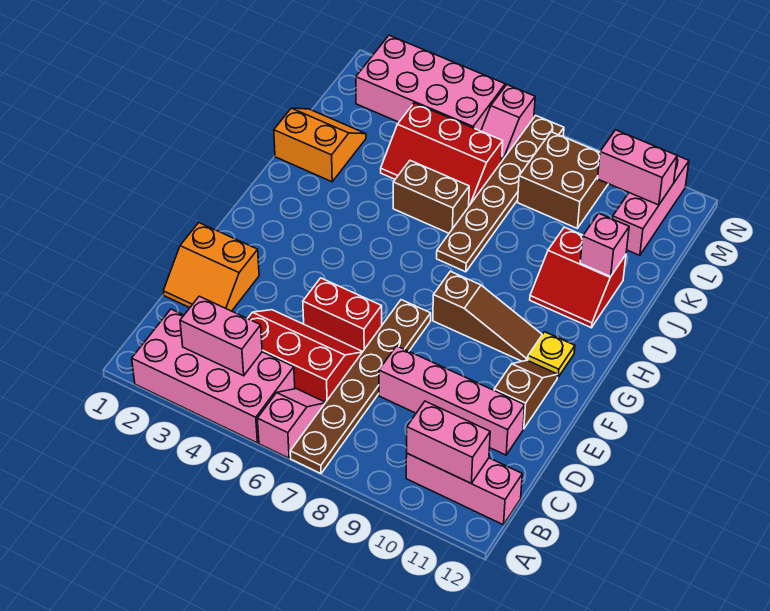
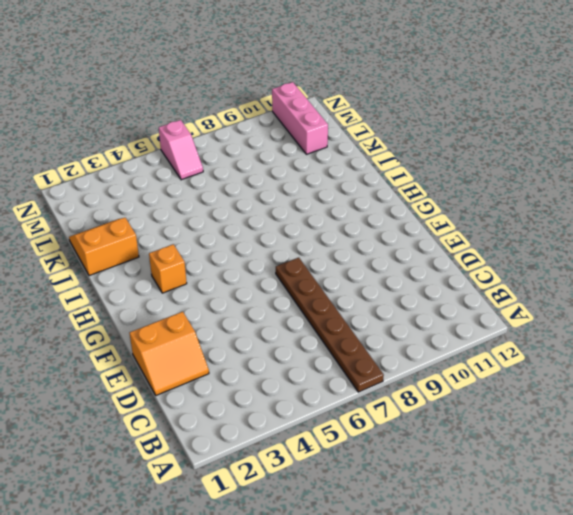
orange 1x1 brick [149,244,187,293] -> none
none -> pink 2x4 brick [132,309,295,443]
none -> pink 1x2 slope [257,389,326,458]
none -> pink 1x3 brick [406,454,522,525]

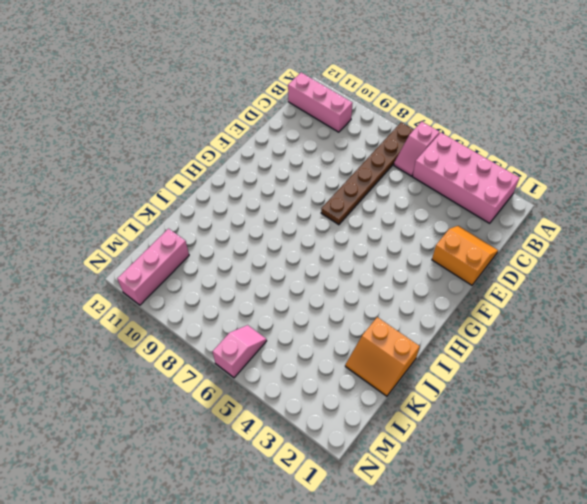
none -> red 2x3 slope [248,310,363,402]
none -> pink 1x4 brick [379,346,525,455]
none -> red 1x2 brick [303,278,382,351]

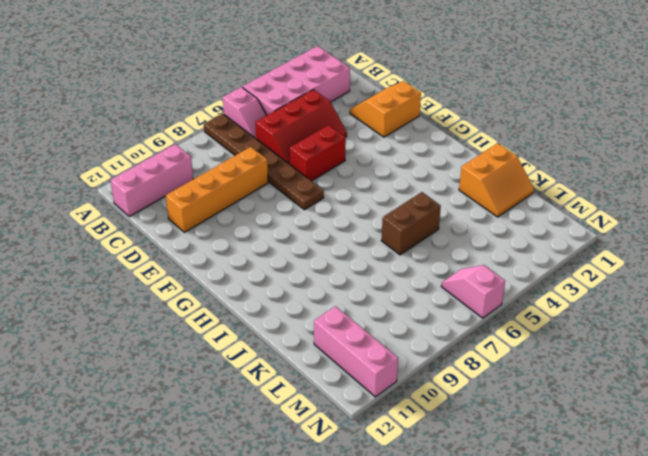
orange 1x4 brick [166,147,268,232] -> pink 1x4 brick [379,346,525,455]
none -> brown 1x2 slope [494,360,558,429]
none -> brown 1x3 slope [433,271,542,361]
none -> yellow 1x1 plate [528,332,575,377]

